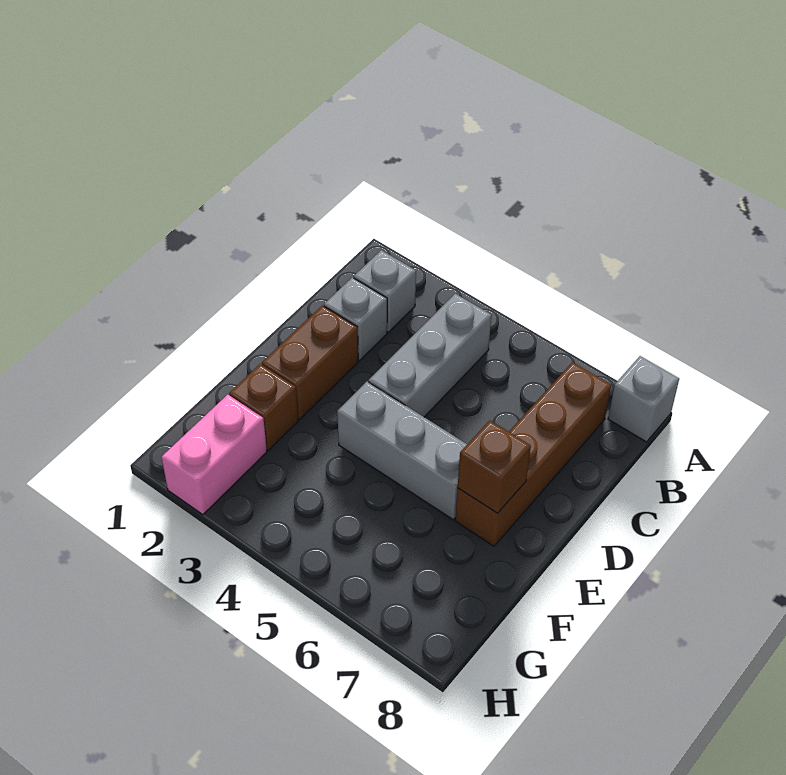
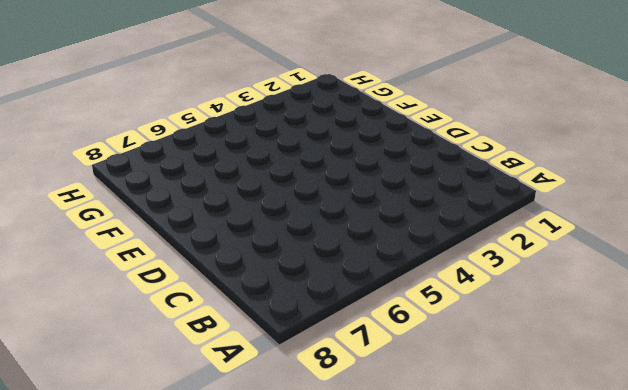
none -> grey 1x1 brick [608,356,679,442]
none -> grey 1x1 brick [354,250,416,332]

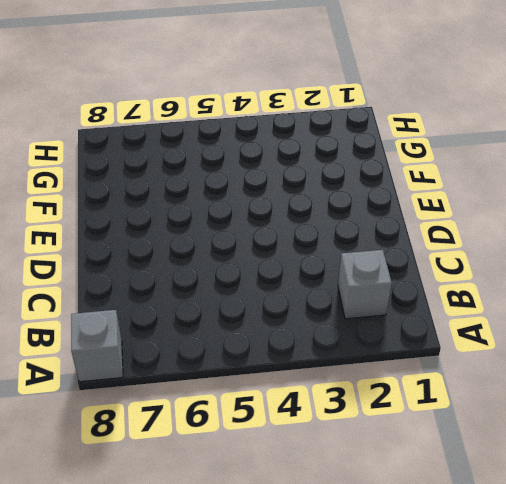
none -> grey 1x3 brick [368,294,491,417]
none -> brown 1x4 brick [455,362,611,546]

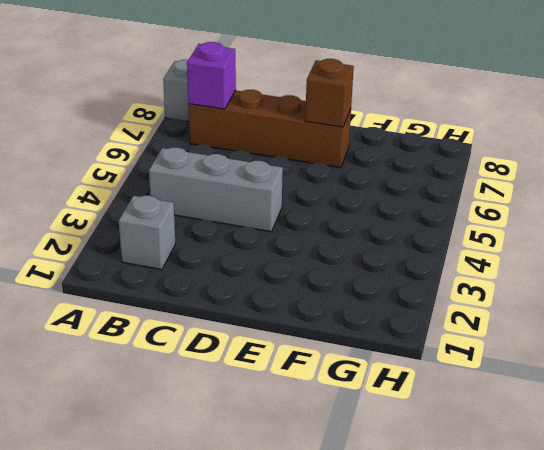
purple 1x1 brick [187,42,236,109] -> none
none -> grey 1x1 brick [324,277,387,360]
none -> brown 1x2 brick [262,306,358,419]

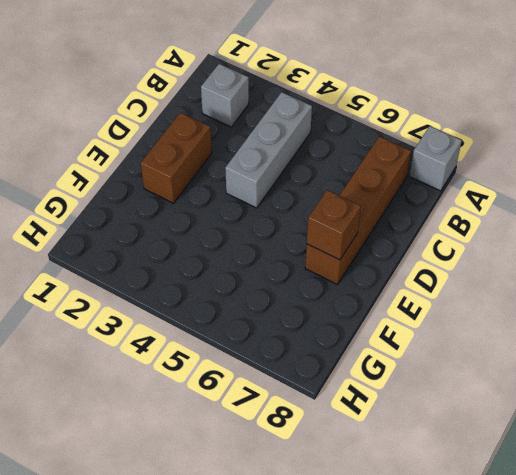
none -> grey 1x1 brick [324,277,387,360]
none -> grey 1x3 brick [337,382,467,520]

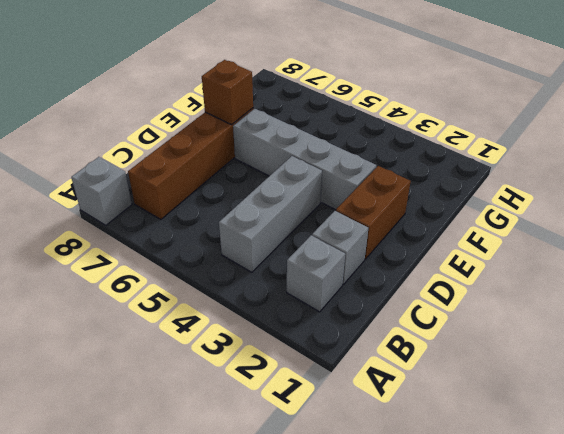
grey 1x4 brick [233,109,376,210] -> grey 1x3 brick [337,382,467,520]
none -> brown 1x1 brick [229,364,298,450]
none -> pink 1x2 brick [162,395,267,515]

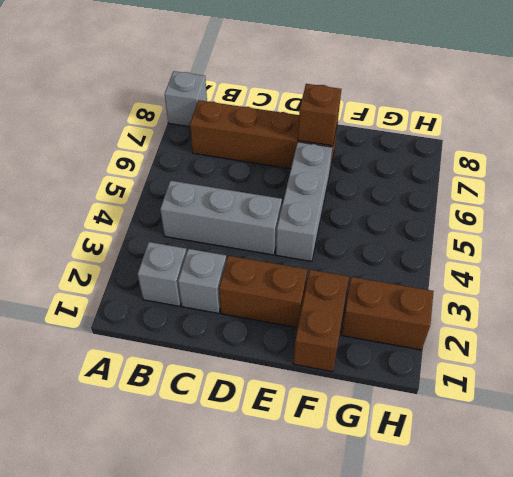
brown 1x2 brick [293,270,349,372] -> brown 1x1 brick [229,364,298,450]
brown 1x2 brick [341,277,434,350] -> pink 1x2 brick [162,395,267,515]

